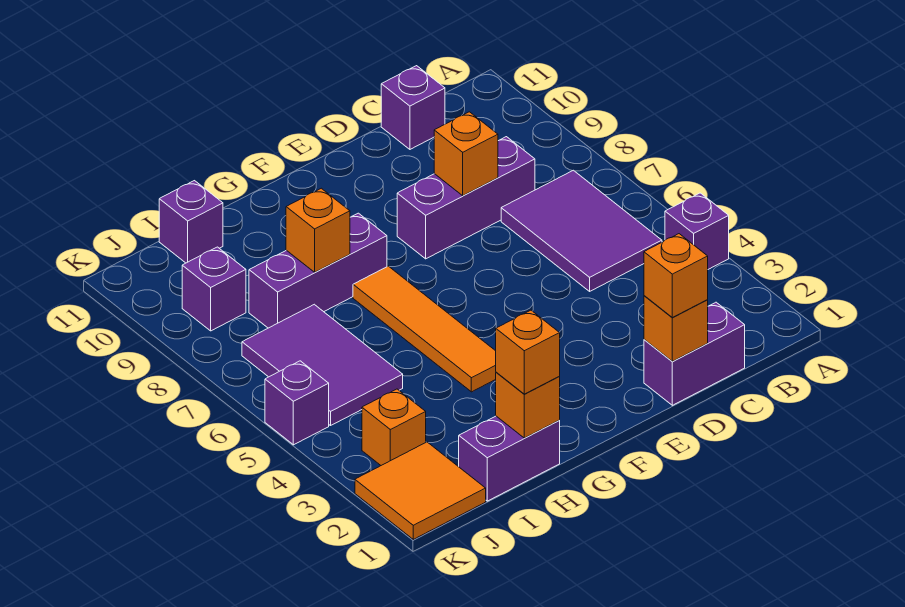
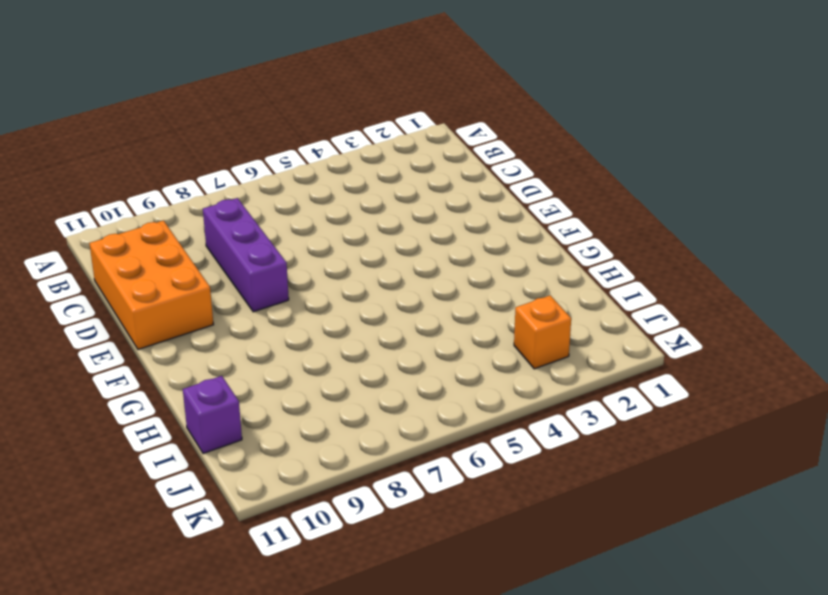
orange 2x3 brick [89,220,214,349] -> purple 1x1 brick [381,66,445,149]
none -> purple 1x1 brick [665,193,729,269]
none -> purple 2x3 tile [501,170,662,291]
none -> purple 1x2 brick [644,302,745,405]

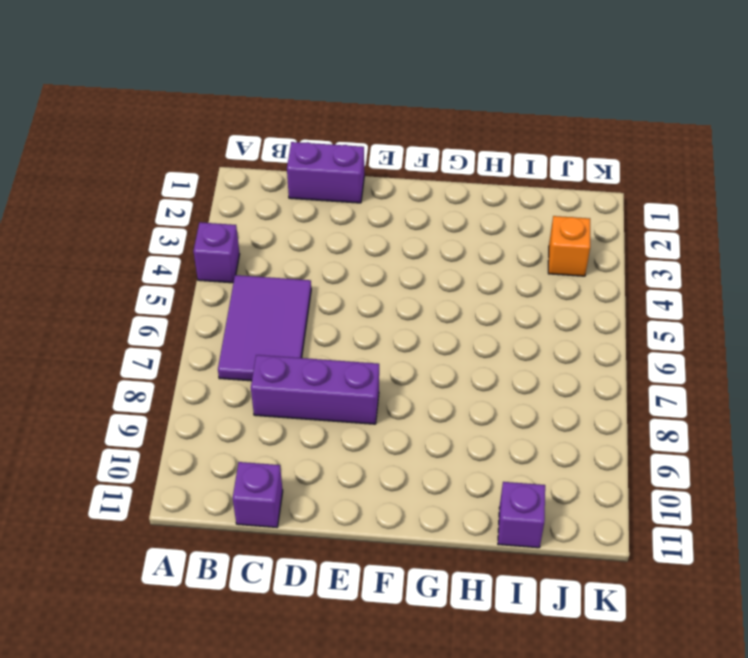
none -> orange 1x4 tile [353,266,496,392]
none -> purple 1x3 brick [249,213,387,328]
none -> purple 1x2 brick [458,416,560,501]

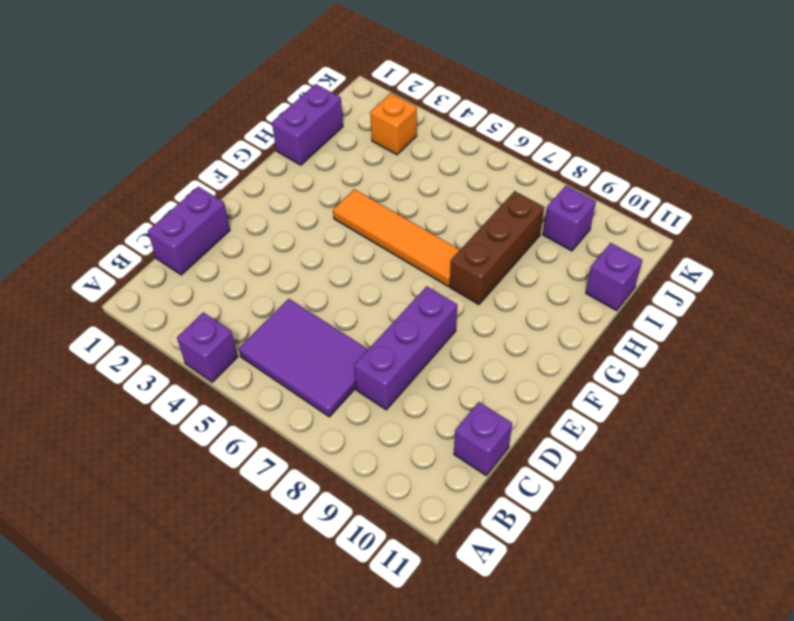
brown 1x3 brick [450,191,544,305] -> purple 1x3 brick [249,213,387,328]
none -> purple 2x3 tile [242,304,403,426]
none -> orange 2x2 tile [355,442,486,539]
none -> purple 1x1 brick [265,361,329,445]

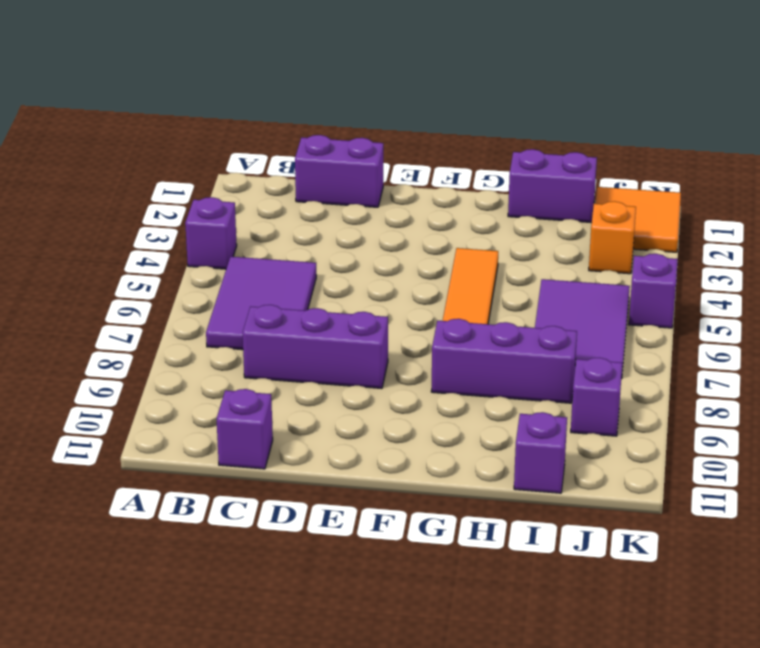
none -> orange 1x1 brick [644,296,708,361]
none -> orange 1x1 brick [434,112,498,196]
none -> orange 1x1 brick [496,372,560,438]

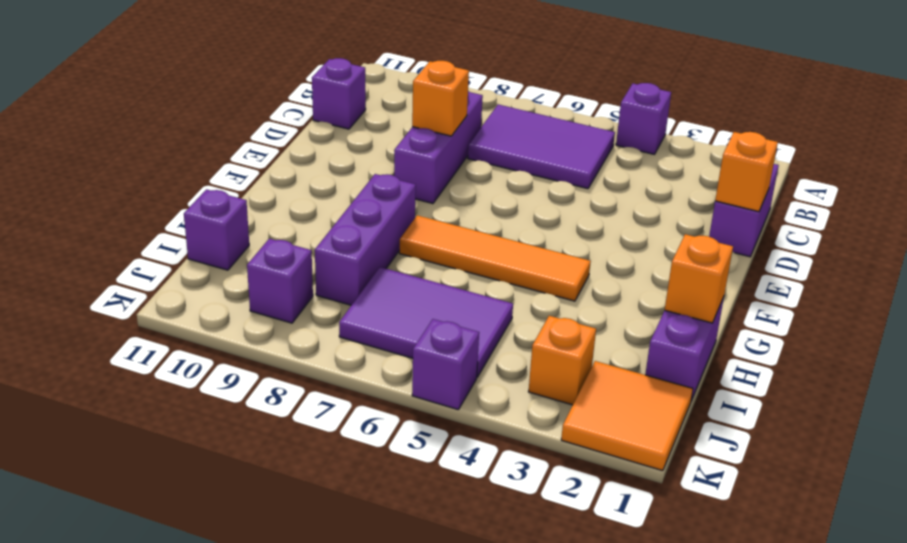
none -> orange 1x1 brick [286,188,350,272]
none -> orange 1x1 brick [644,234,708,318]
none -> orange 1x1 brick [496,310,560,394]

